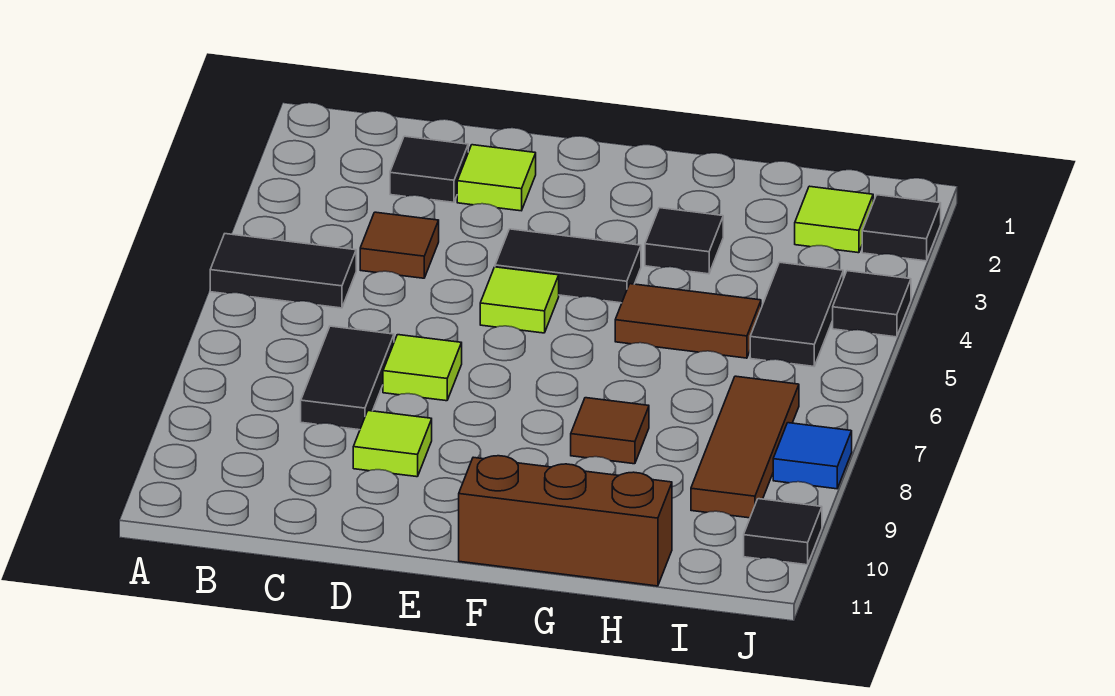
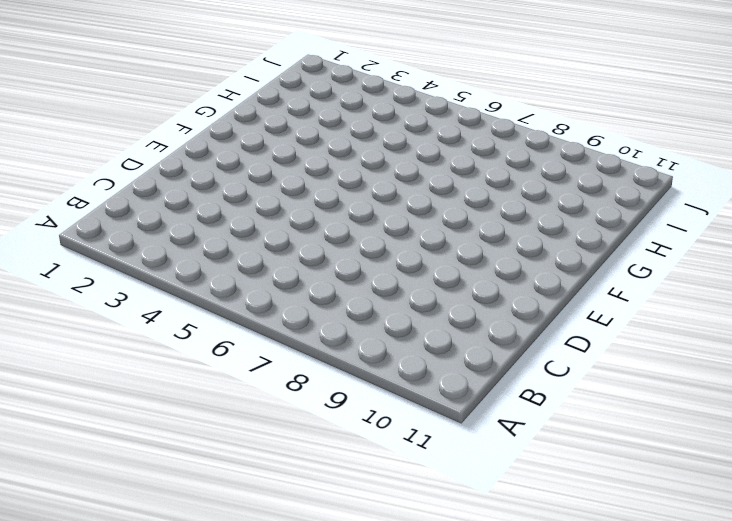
none -> black 1x2 tile [210,234,356,308]
none -> black 1x1 tile [390,136,468,202]
none -> brown 1x1 tile [360,212,439,278]

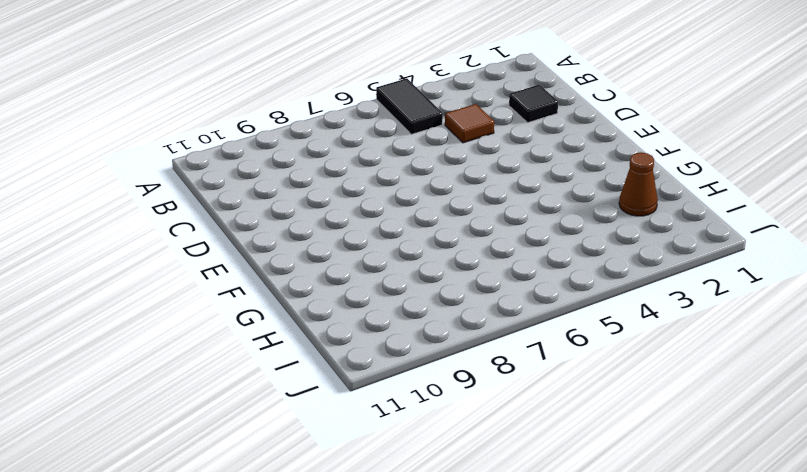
brown 1x1 cone [619,152,658,216] -> none
none -> black 1x2 tile [301,326,394,430]
none -> lime 1x1 tile [457,145,536,211]
none -> lime 1x1 tile [383,335,462,401]

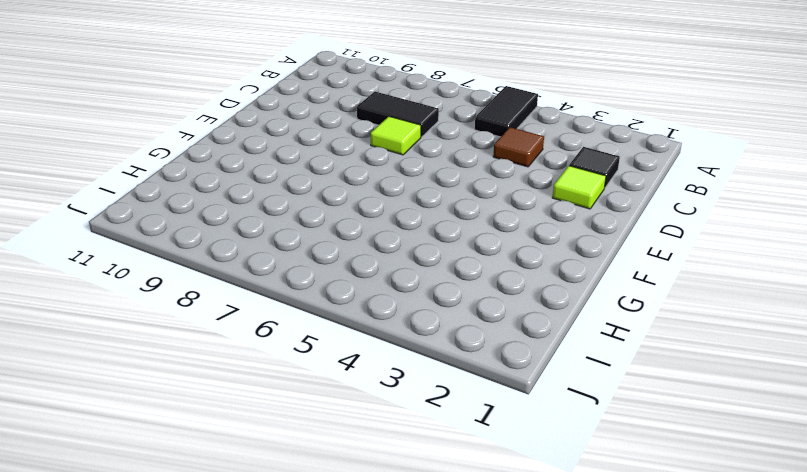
none -> lime 1x1 tile [353,411,432,477]
none -> black 1x2 tile [495,229,641,303]
none -> lime 1x1 tile [480,267,559,333]

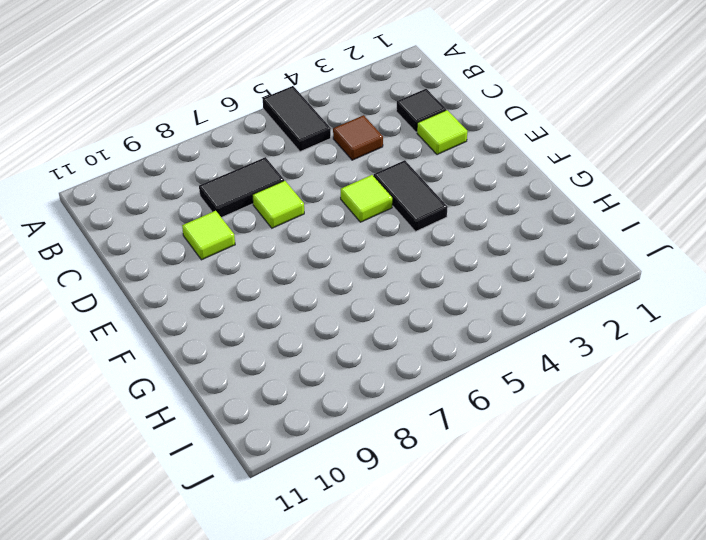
none -> brown 1x3 brick [459,456,672,586]
none -> black 1x1 tile [645,208,723,274]
none -> brown 1x2 tile [615,284,761,358]

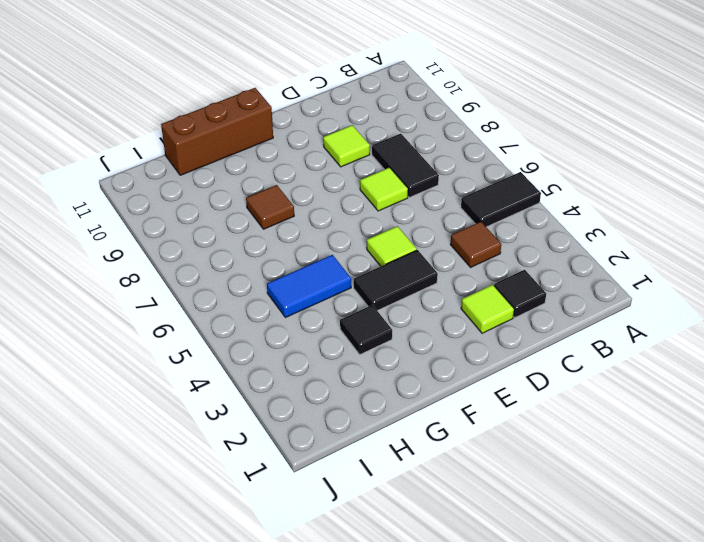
blue 1x2 tile [267,255,351,318] -> brown 1x2 tile [615,284,761,358]
none -> lime 1x1 tile [795,186,873,253]
none -> black 1x2 tile [750,262,843,366]
none -> brown 1x3 tile [691,376,799,518]

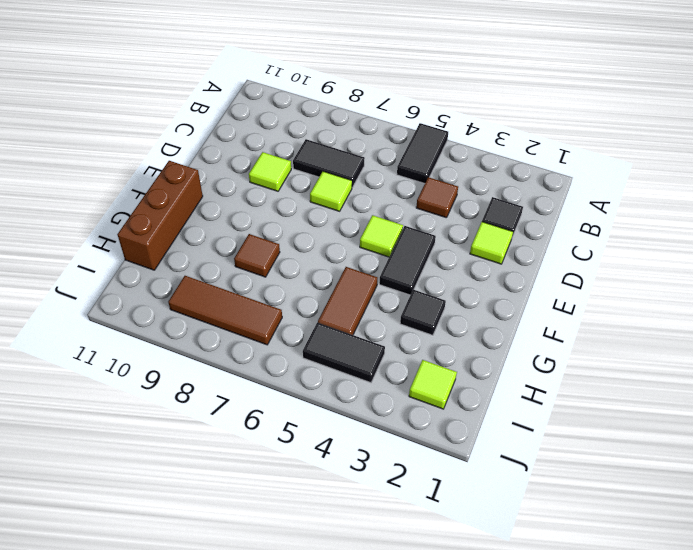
none -> black 1x1 tile [862,195,941,261]
none -> black 1x1 tile [833,271,911,337]
none -> blue 1x1 tile [773,423,852,489]

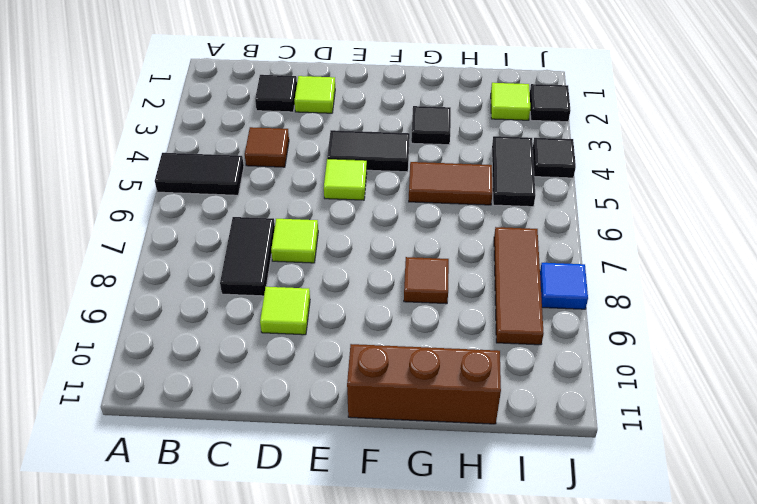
none -> black 1x1 tile [744,499,822,565]

